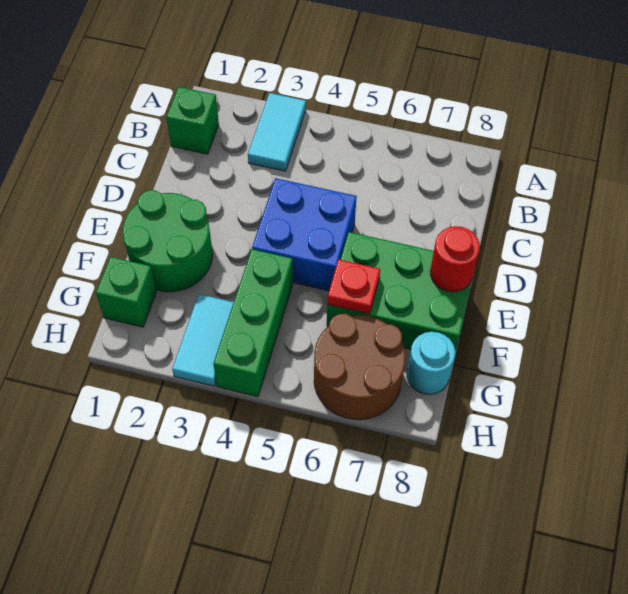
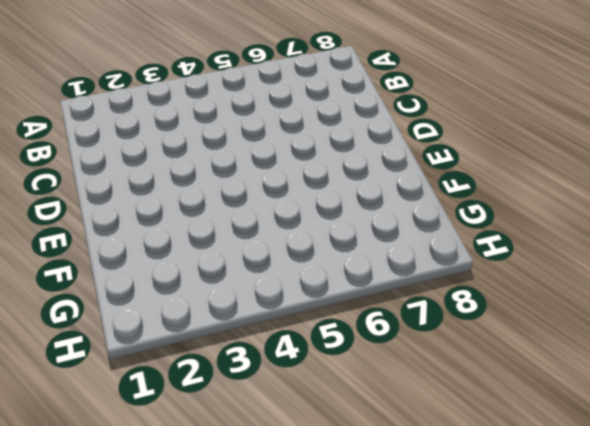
none -> cyan 1x2 tile [248,93,306,171]
none -> green 1x1 brick [166,87,219,154]
none -> blue 2x2 brick [252,178,357,291]

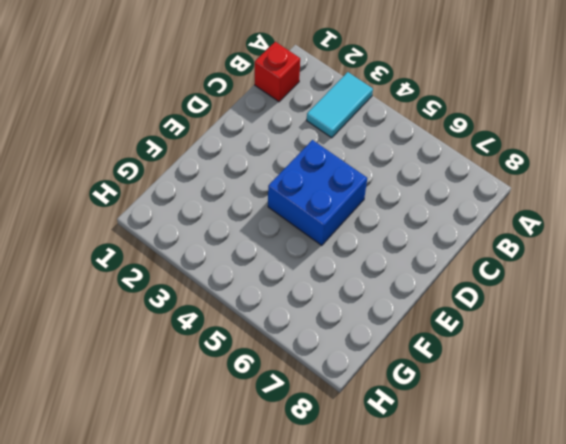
red 1x1 brick [255,42,300,102] -> green 1x1 brick [166,87,219,154]
none -> green 2x2 round brick [123,190,213,292]
none -> green 2x3 brick [327,232,472,352]
none -> green 1x3 brick [213,249,293,397]

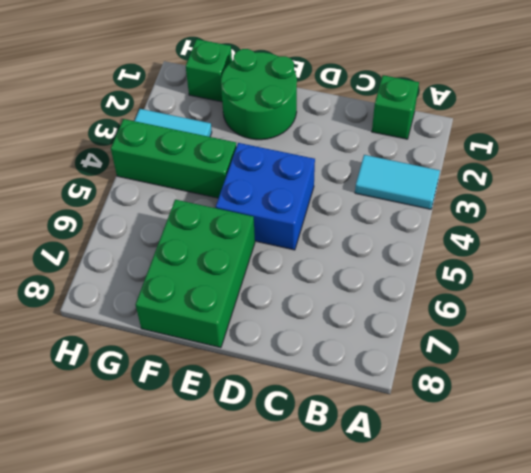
none -> brown 2x2 round brick [314,314,405,420]
none -> cyan 1x1 round brick [407,332,455,394]
none -> red 1x1 round brick [430,226,480,292]

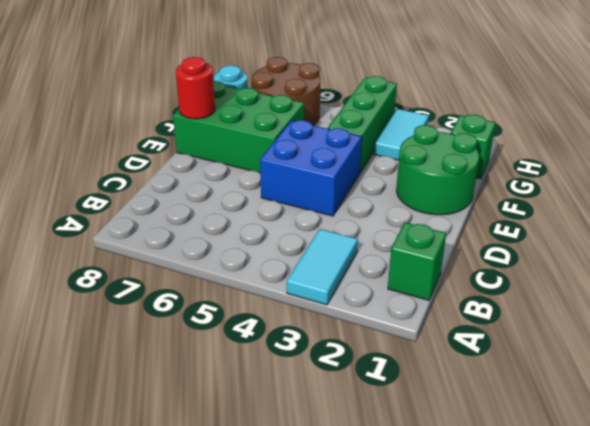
none -> red 1x1 plate [327,259,380,314]

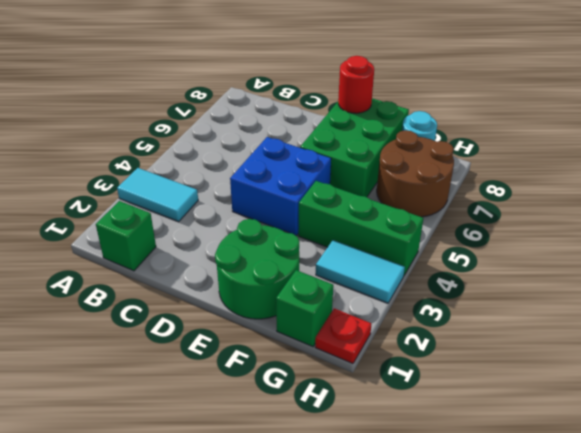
red 1x1 plate [315,308,371,364] -> red 1x1 plate moved to [327,259,380,314]

